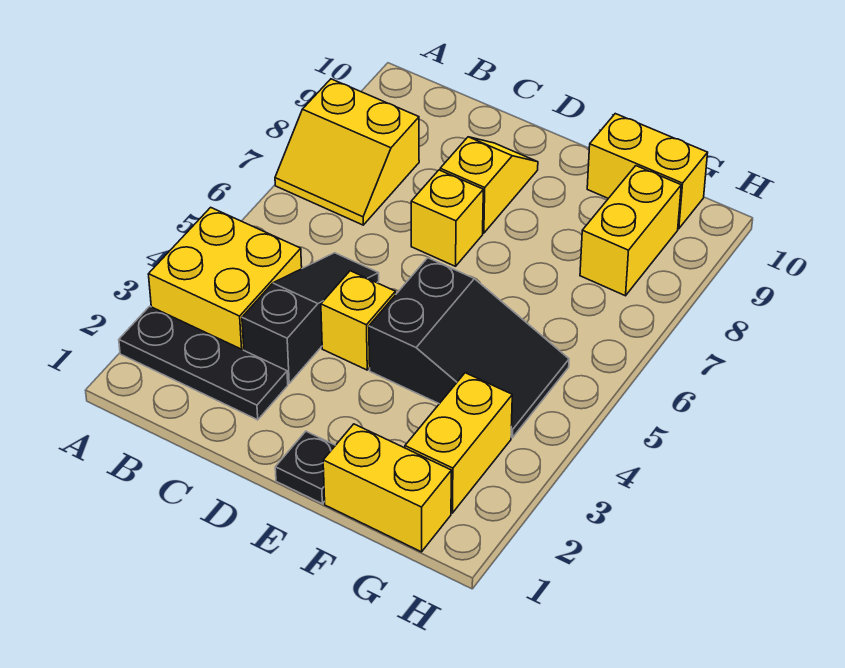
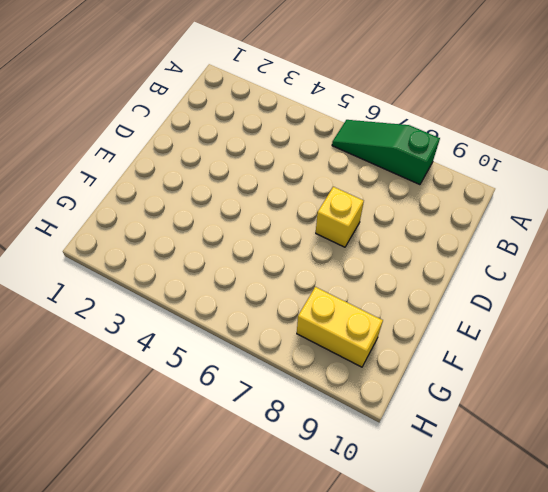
green 1x3 slope [332,120,440,185] -> yellow 2x2 slope [275,79,419,225]
none -> black 1x3 plate [119,306,288,420]
none -> yellow 2x2 brick [148,207,302,350]
none -> black 1x3 slope [242,253,379,383]

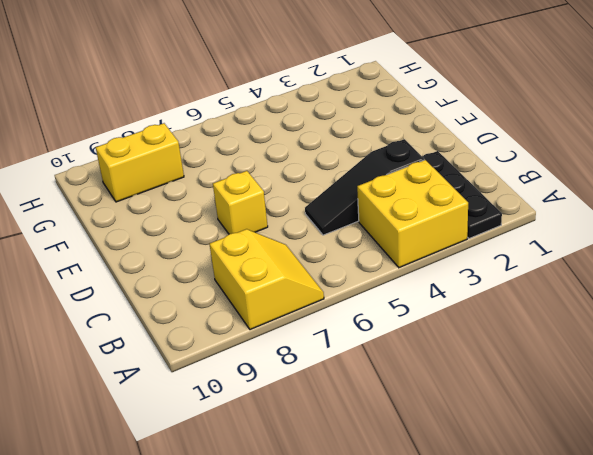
none -> yellow 1x1 brick [321,271,396,370]
none -> yellow 1x2 slope [440,137,538,233]
none -> black 1x1 plate [275,431,335,503]

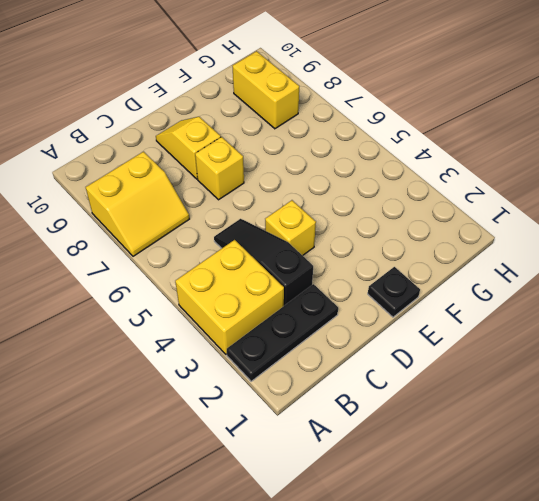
none -> black 2x3 slope [369,258,569,438]
none -> yellow 1x2 brick [323,424,451,552]
none -> yellow 1x2 brick [587,114,708,229]

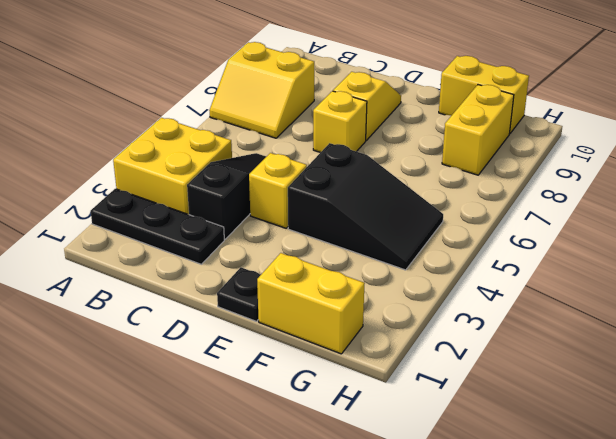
none -> yellow 1x2 brick [405,373,512,513]

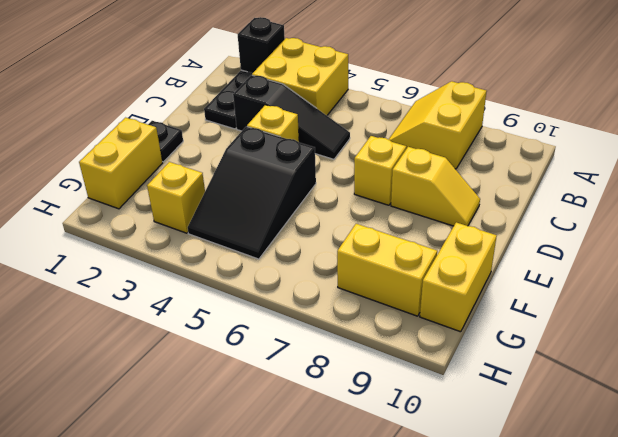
black 1x1 brick [238,17,285,73] -> none
yellow 1x1 brick [147,162,205,233] -> yellow 1x2 brick [405,373,512,513]

